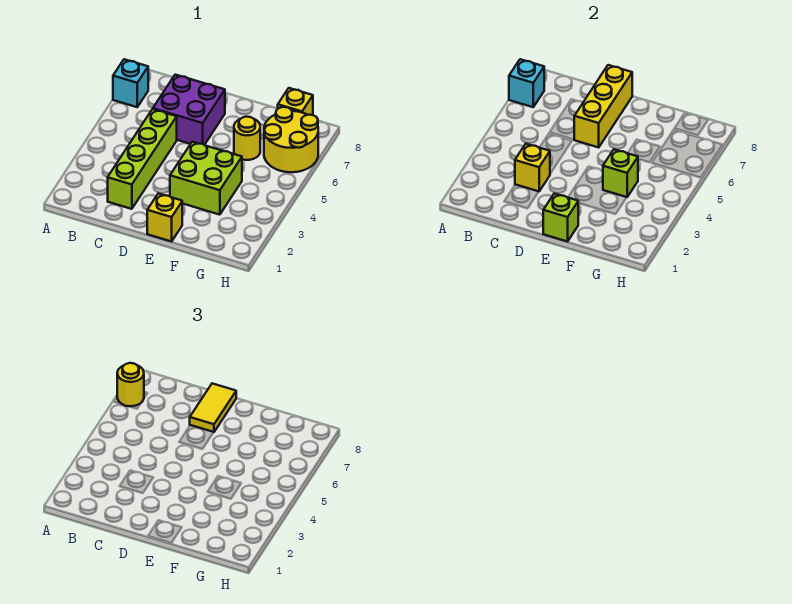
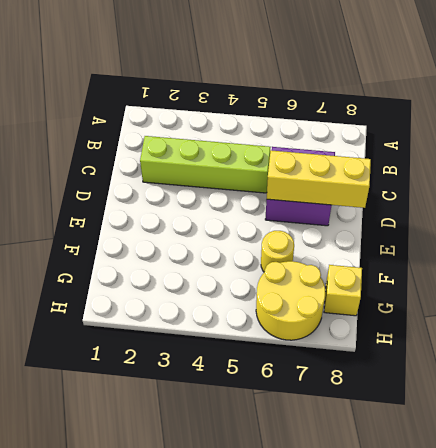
none -> cyan 1x1 brick [113,59,148,107]
none -> yellow 1x1 brick [147,194,182,241]
none -> lime 2x2 brick [170,142,242,215]

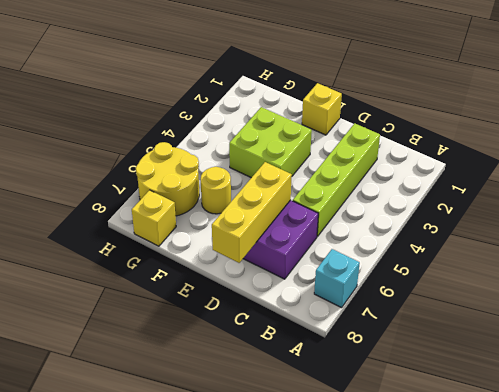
none -> cyan 1x1 brick [509,59,544,107]
none -> yellow 1x1 brick [515,144,550,191]
none -> lime 1x1 brick [543,194,578,241]

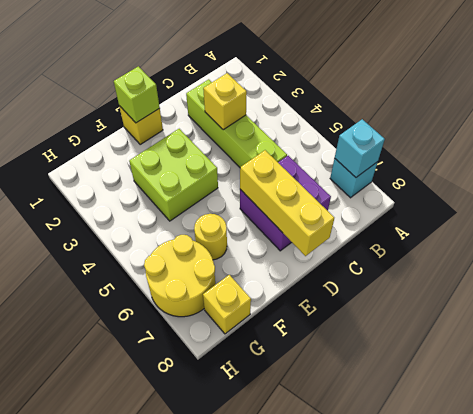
none -> lime 1x1 brick [603,149,638,197]
none -> yellow 1x1 round brick [117,363,144,406]
none -> yellow 1x2 tile [190,384,236,432]

